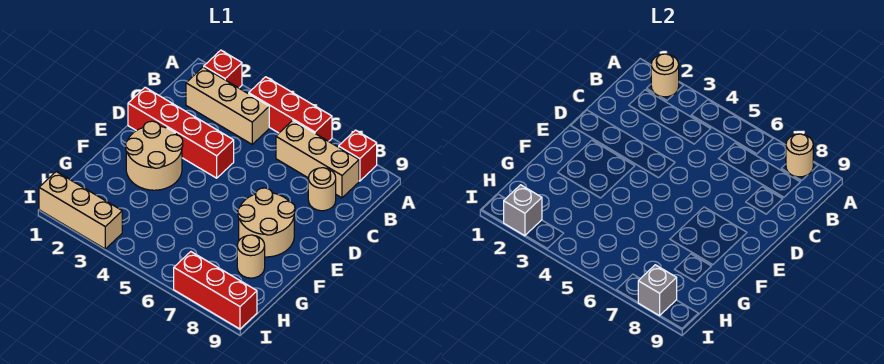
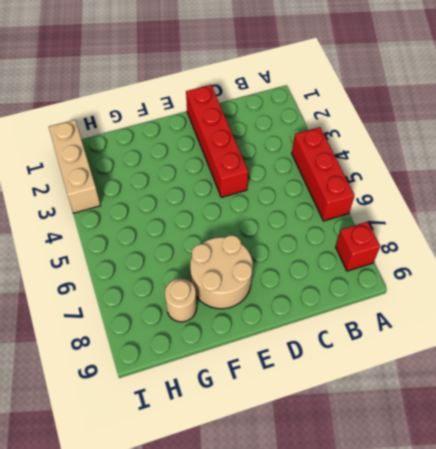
none -> red 1x1 brick [204,50,242,88]
none -> tan 1x3 brick [186,67,269,144]
none -> tan 1x3 brick [276,120,359,198]

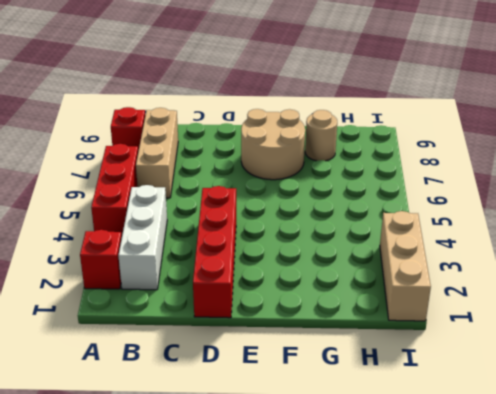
white 1x3 brick [118,185,167,290] -> tan 1x3 brick [186,67,269,144]
none -> tan 1x1 round brick [308,168,336,211]
none -> tan 2x2 round brick [126,121,183,190]
none -> red 1x3 brick [174,252,257,329]

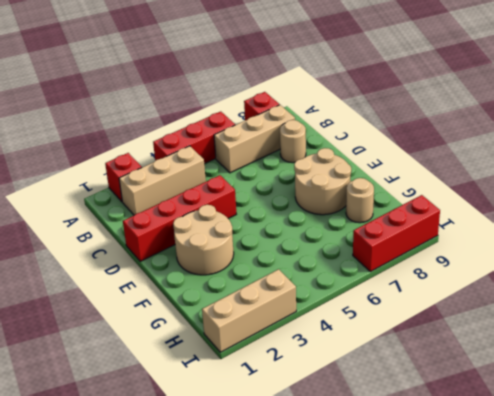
none -> tan 1x1 round brick [651,54,679,97]
none -> tan 1x1 round brick [786,134,813,177]
none -> grey 1x1 brick [504,185,542,236]

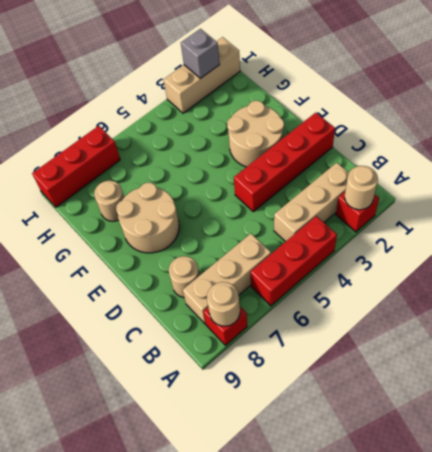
none -> grey 1x1 brick [638,265,677,316]

